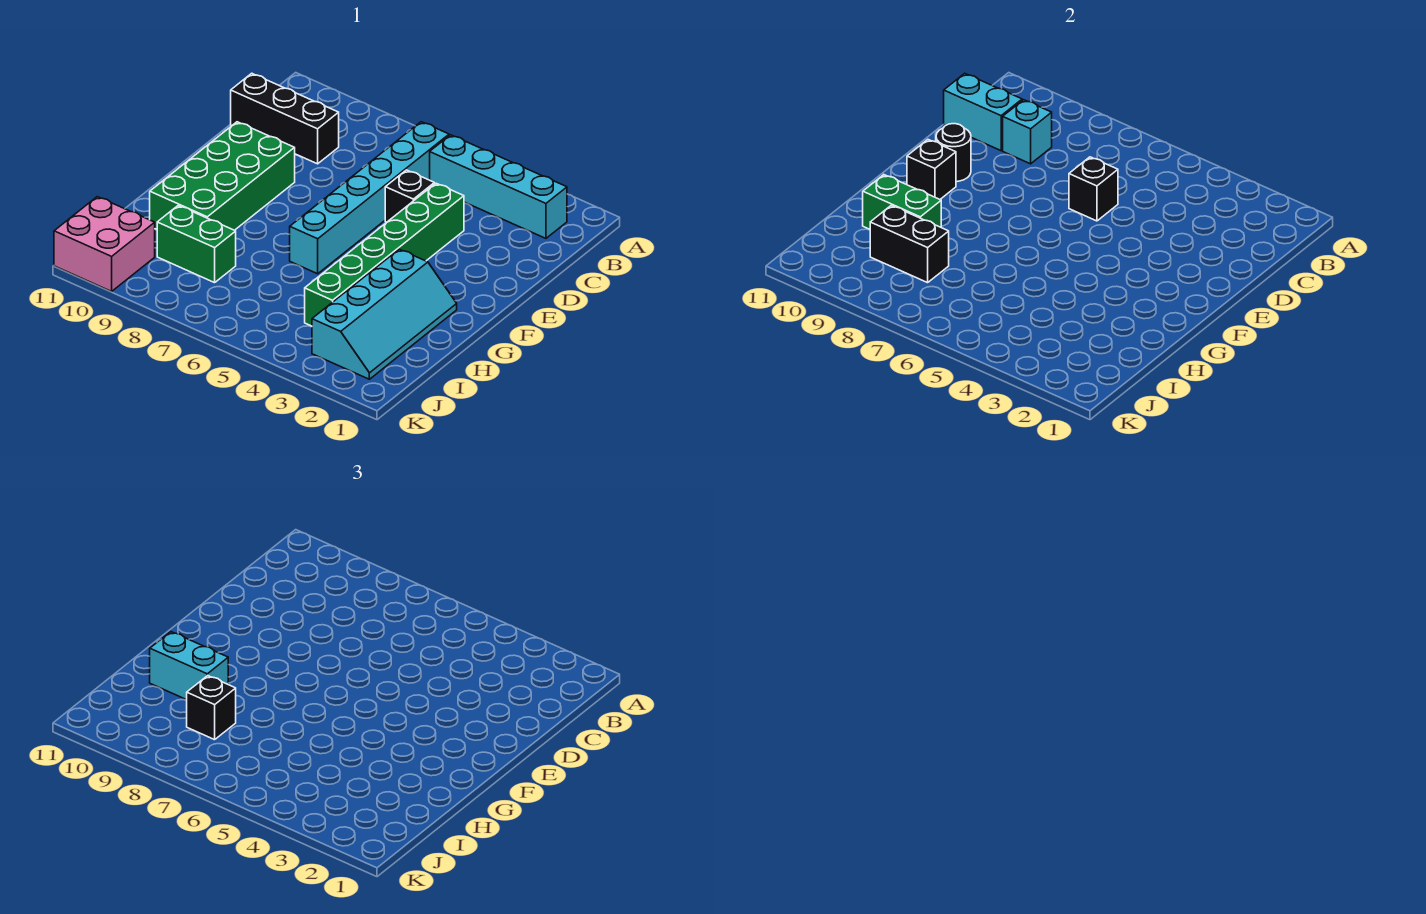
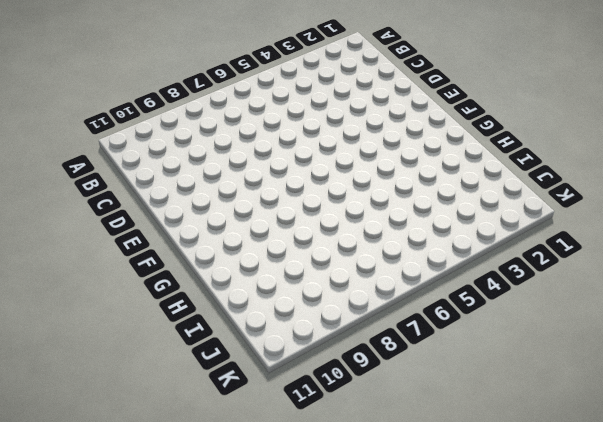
none -> cyan 1x4 brick [430,135,567,238]
none -> cyan 1x6 brick [290,122,449,274]
none -> black 1x3 brick [231,73,339,164]

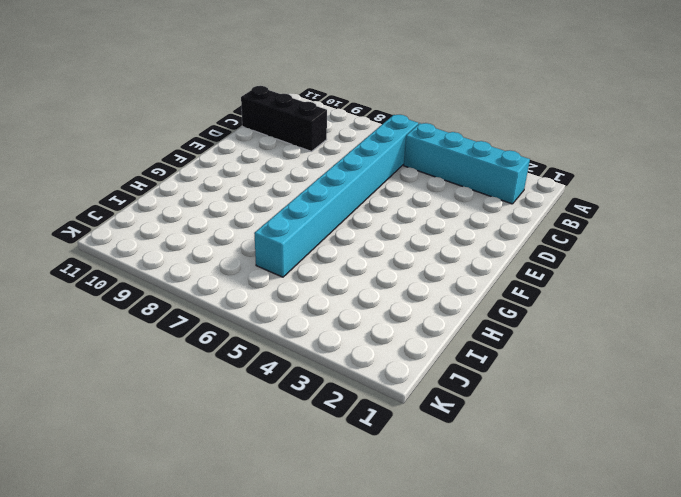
cyan 1x8 brick [254,115,418,277] -> cyan 1x6 brick [290,122,449,274]
none -> green 1x6 brick [305,183,464,326]
none -> black 1x1 brick [385,170,434,222]
none -> green 2x4 brick [150,122,295,230]

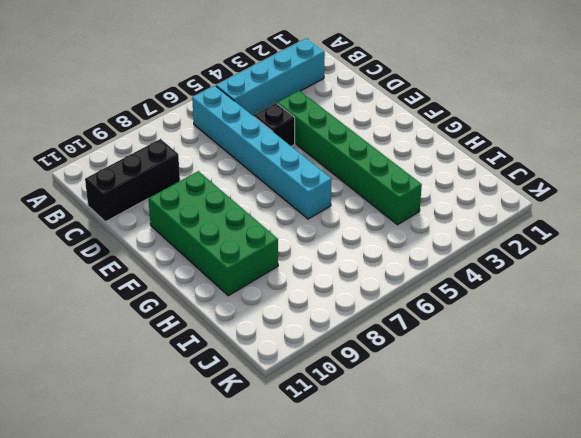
none -> cyan 2x4 slope [312,249,457,379]
none -> green 1x2 brick [157,205,236,283]
none -> pink 2x2 brick [54,197,155,291]

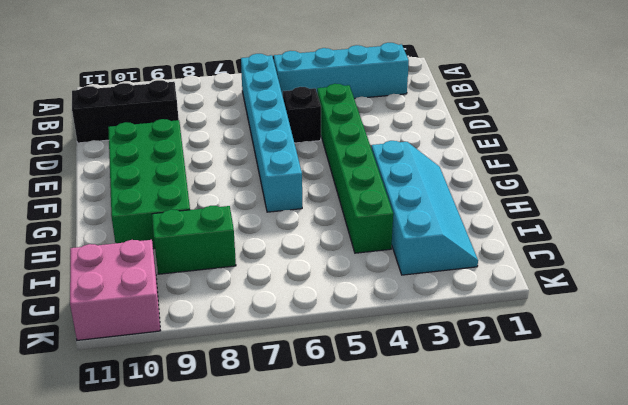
none -> cyan 1x1 brick [1003,100,1052,164]
none -> cyan 1x2 brick [944,73,1022,151]
none -> black 1x1 brick [1069,157,1118,221]

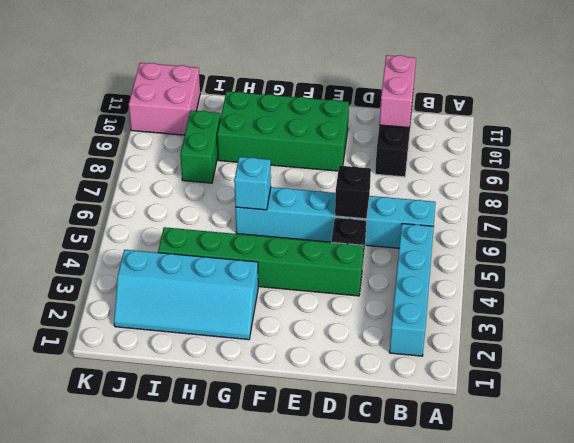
pink 1x2 brick [379,55,416,128] -> cyan 1x2 brick [944,73,1022,151]
cyan 1x1 brick [234,157,271,210] -> cyan 1x1 brick moved to [1003,100,1052,164]
none -> black 1x1 round brick [936,124,971,182]
none -> black 1x1 brick [907,140,956,199]
none -> green 1x2 brick [863,175,941,229]

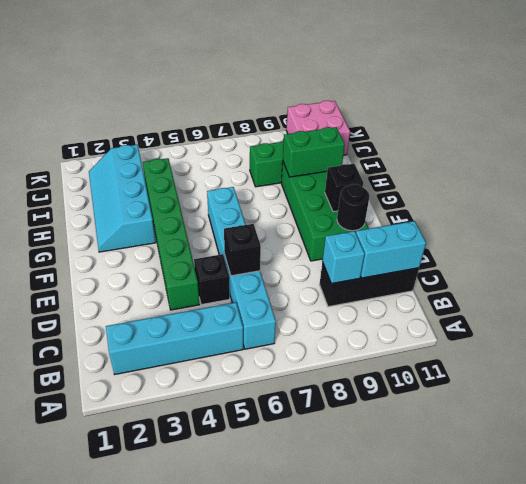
none -> black 1x2 brick [870,205,949,283]
none -> cyan 1x2 brick [150,632,228,700]
none -> black 1x1 brick [187,676,236,740]

